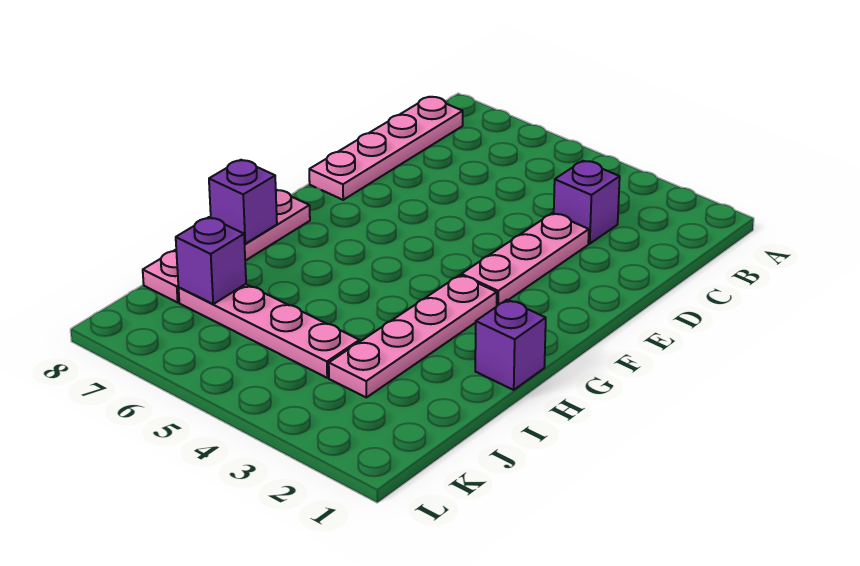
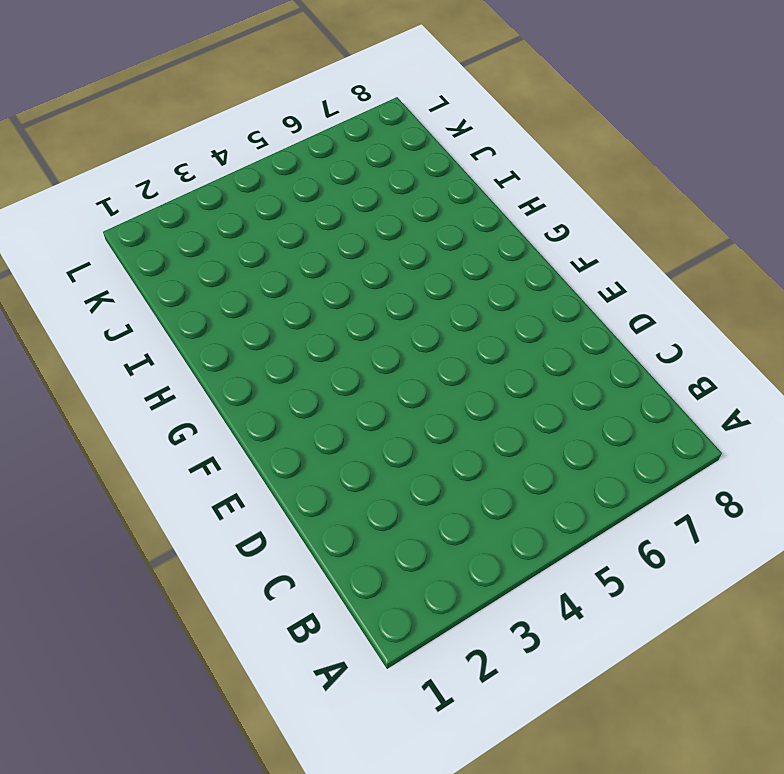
none -> pink 1x4 plate [309,97,463,200]
none -> purple 1x1 brick [554,161,620,244]

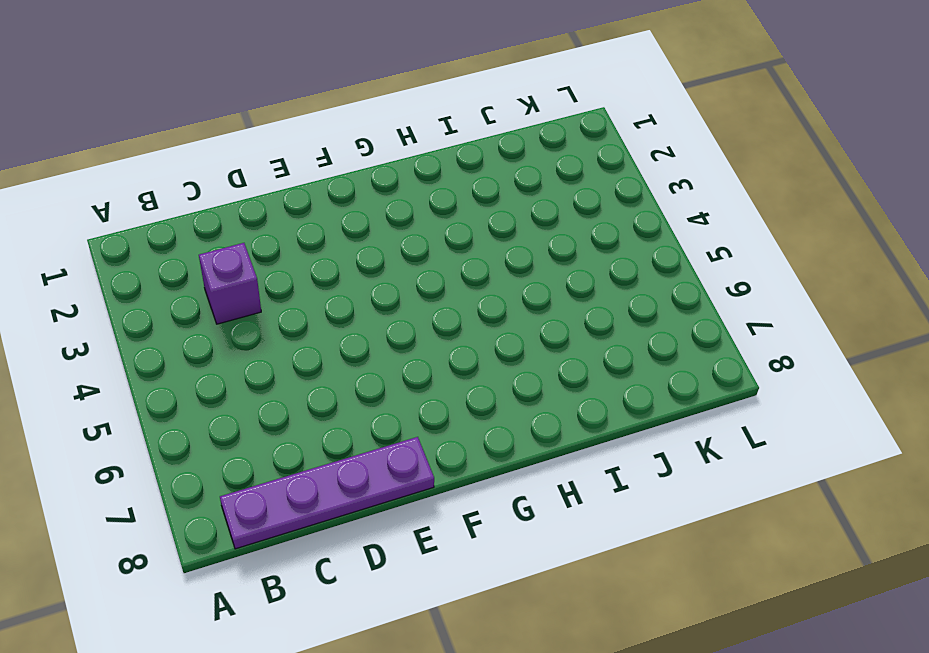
purple 1x4 plate [220,437,434,549] -> pink 1x4 plate [309,97,463,200]
none -> pink 1x3 plate [461,213,589,306]
none -> pink 1x4 plate [329,275,497,397]

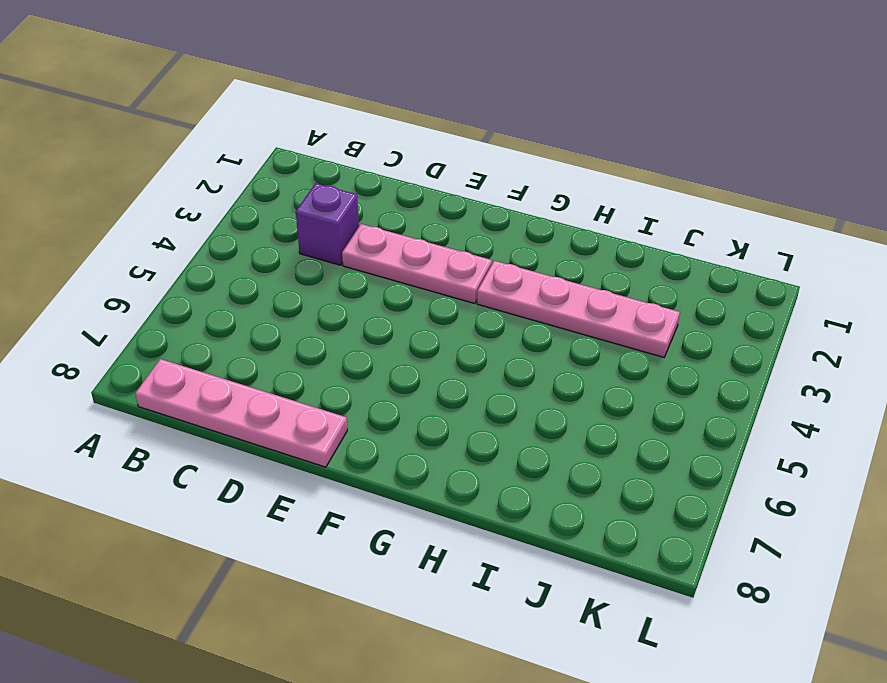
none -> pink 1x4 plate [143,190,310,302]
none -> purple 1x1 brick [475,300,546,390]

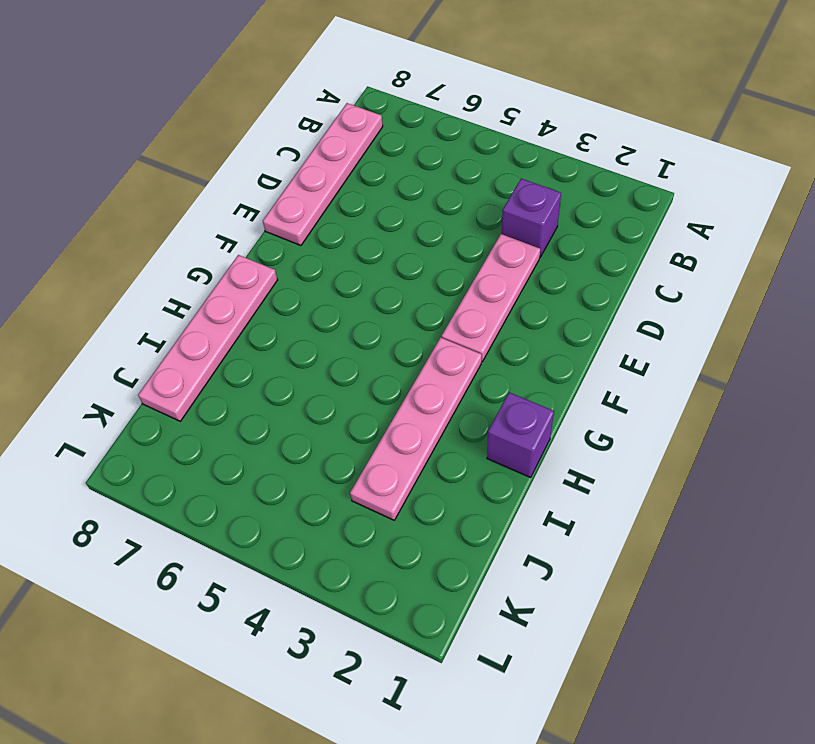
none -> pink 1x4 plate [179,284,360,378]
none -> purple 1x1 brick [209,160,277,244]

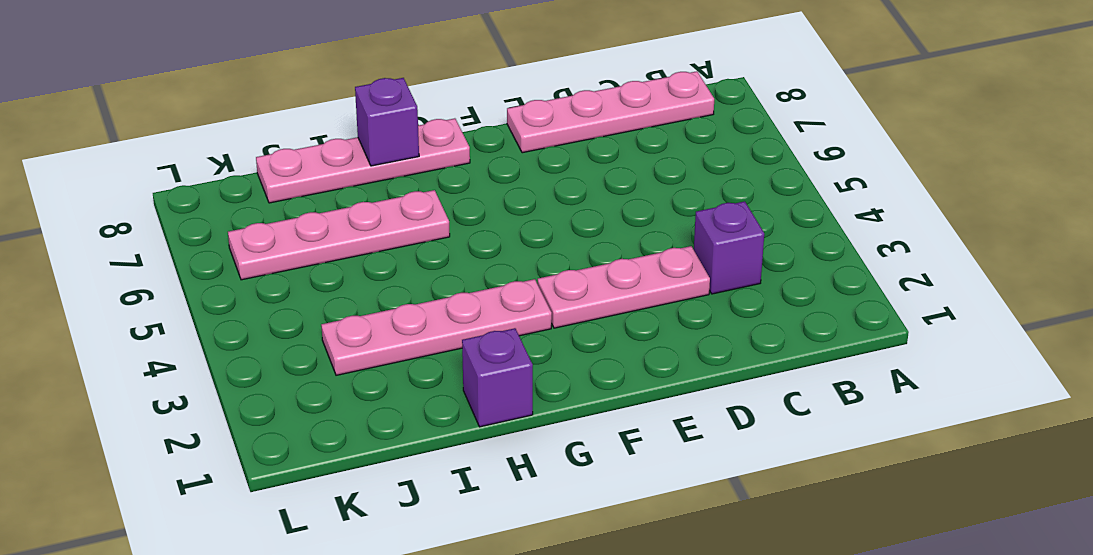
pink 1x4 plate [228,190,450,280] -> pink 1x4 plate turned to [179,284,360,378]
none -> purple 1x1 brick [176,217,246,304]

